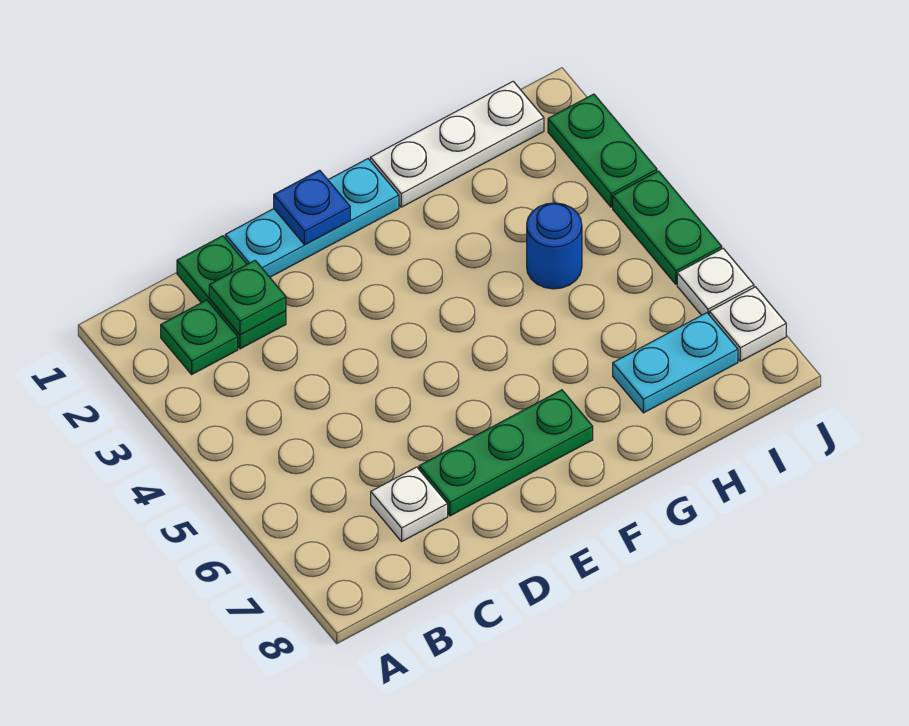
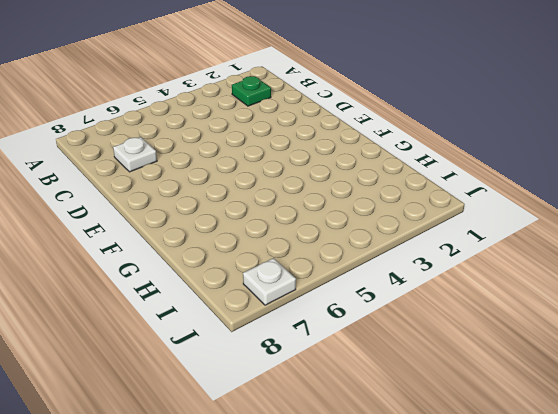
none -> green 1x2 plate [177,236,286,349]
none -> cyan 1x3 plate [225,159,399,277]
none -> green 1x3 plate [419,390,593,516]

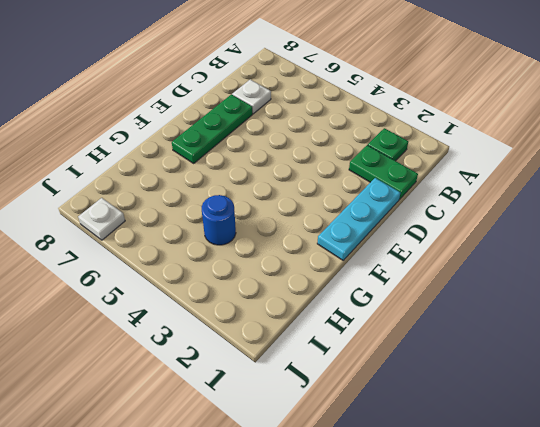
none -> white 1x3 plate [370,81,544,207]
none -> cyan 1x2 plate [613,313,738,413]
none -> green 1x2 plate [548,94,657,207]

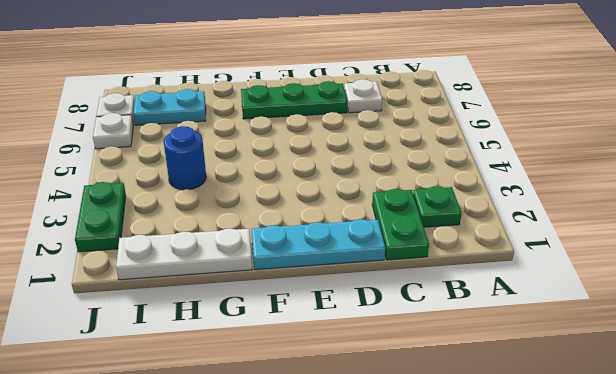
none -> green 1x2 plate [613,171,722,284]
none -> green 1x1 plate [209,260,286,335]
none -> blue 1x1 plate [274,170,350,245]

